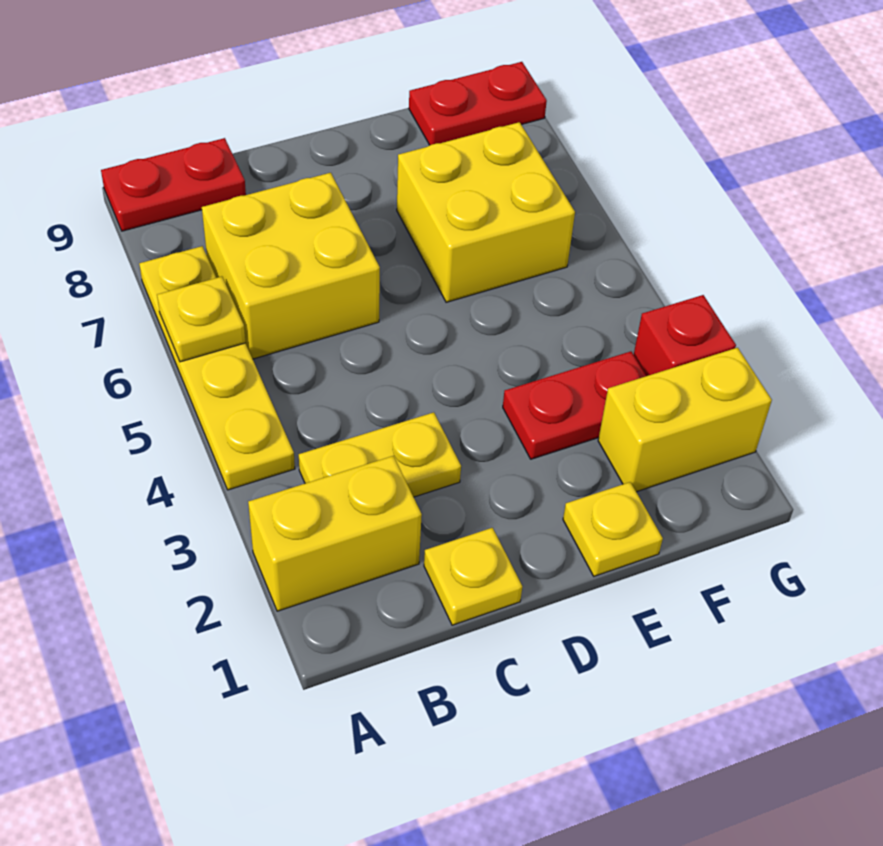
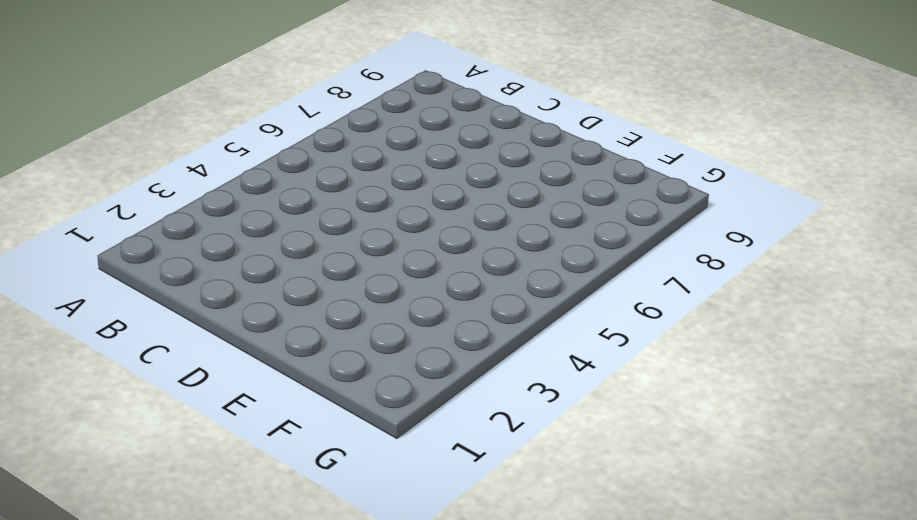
none -> yellow 1x2 brick [248,456,422,611]
none -> yellow 1x4 plate [139,246,295,490]
none -> red 1x2 plate [101,138,246,231]

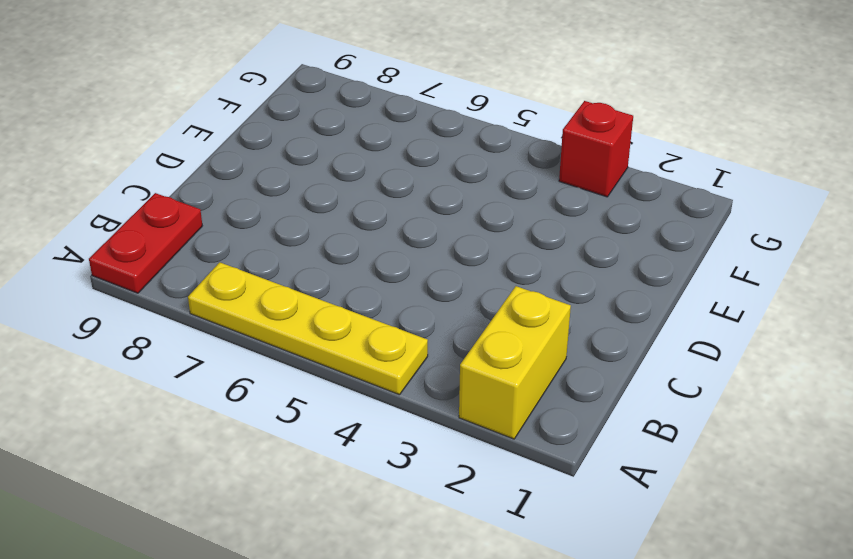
none -> yellow 1x2 plate [299,412,461,497]
none -> yellow 2x2 brick [202,173,380,359]
none -> yellow 1x1 plate [424,528,522,625]

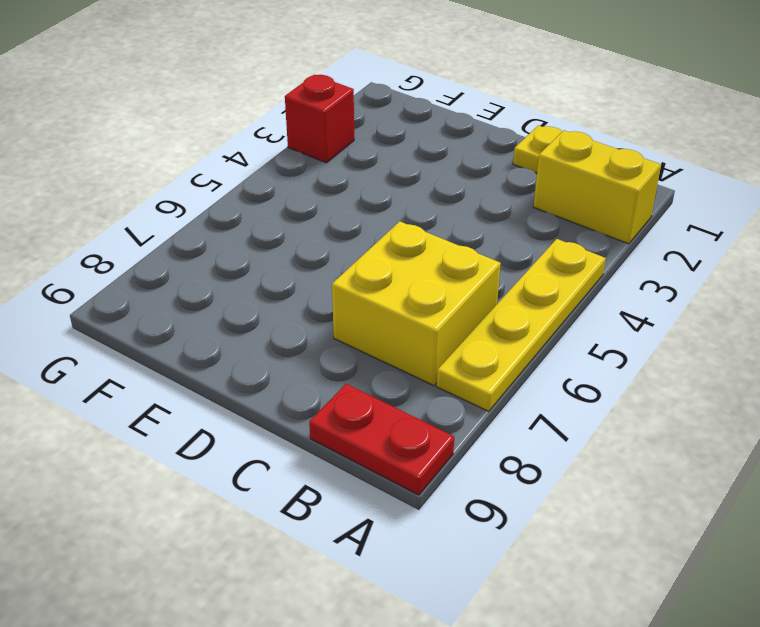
none -> yellow 1x2 plate [299,412,461,497]
none -> yellow 1x1 plate [563,482,663,576]
none -> red 1x2 plate [503,351,646,459]

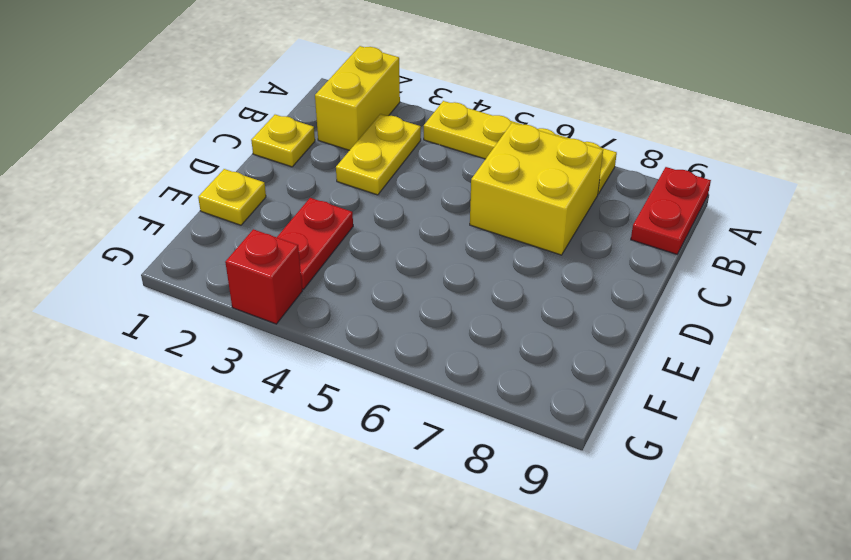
none -> yellow 2x2 brick [397,122,575,302]
none -> yellow 1x2 brick [598,348,772,492]
none -> red 1x2 plate [409,62,547,145]

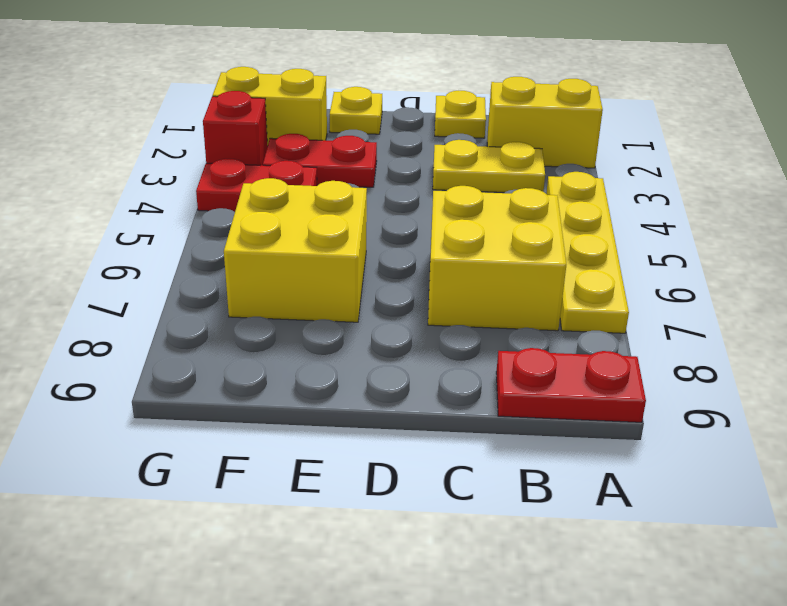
red 1x2 plate [196,159,317,212] -> red 1x2 plate moved to [409,62,547,145]
none -> yellow 1x1 plate [157,277,246,362]

